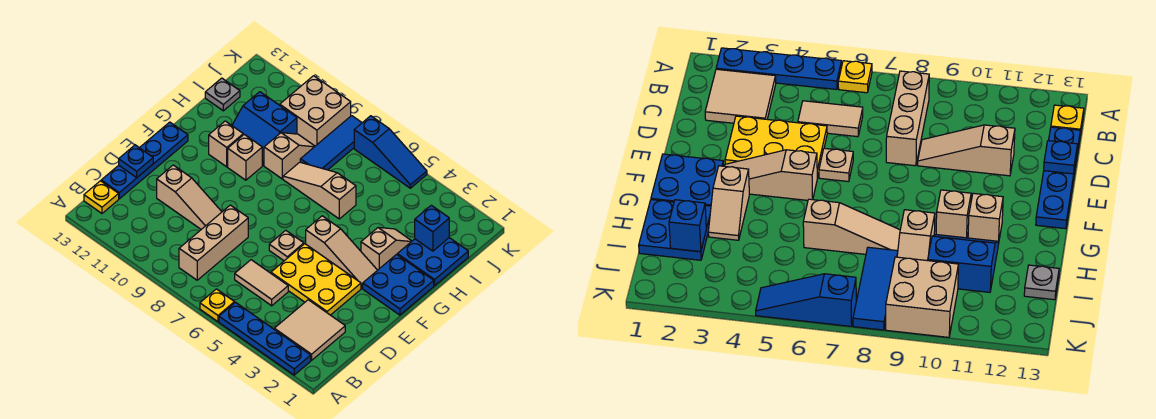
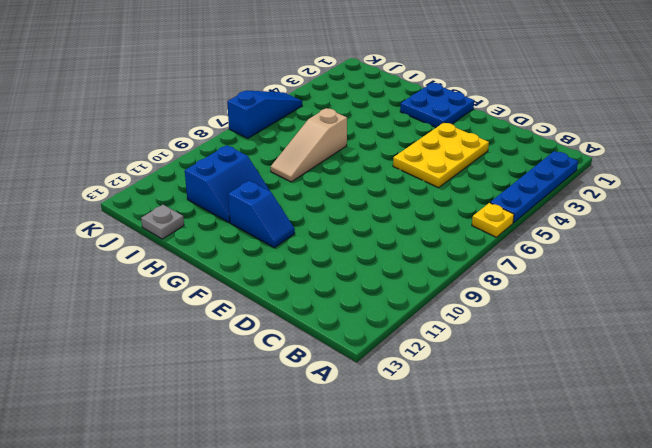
blue 1x2 slope [228,181,295,248] -> tan 1x1 brick [209,121,243,167]
none -> tan 2x2 tile [274,300,345,360]
none -> tan 1x3 brick [179,205,248,280]
none -> yellow 1x1 plate [84,181,119,213]

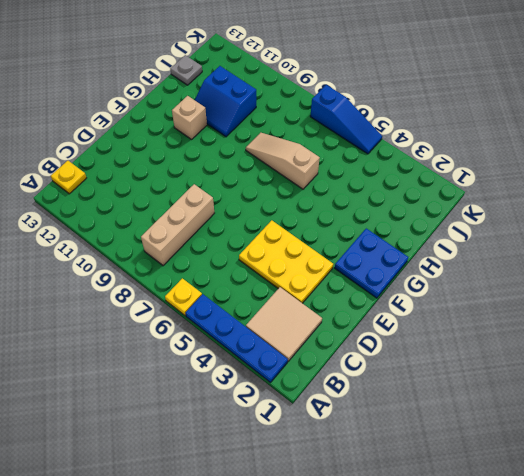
none -> tan 1x2 tile [235,260,288,306]
none -> blue 1x4 plate [101,122,188,199]
none -> tan 1x3 slope [157,165,222,229]

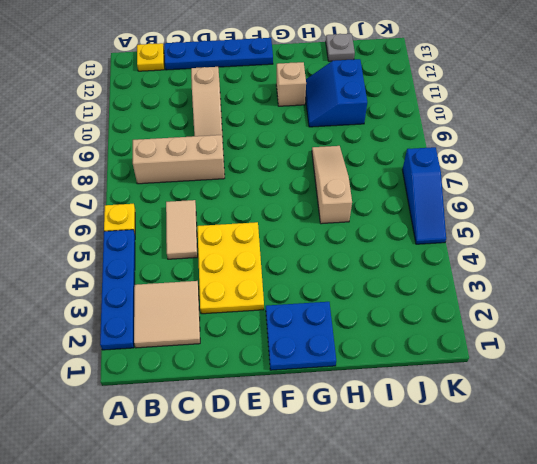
none -> tan 1x1 plate [269,230,304,261]
none -> tan 1x3 slope [306,216,377,288]
none -> tan 1x2 slope [361,228,412,270]

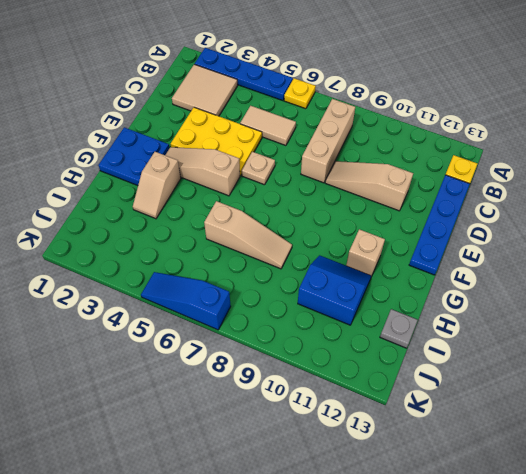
none -> tan 1x1 brick [228,134,262,180]
none -> blue 2x2 plate [397,238,468,286]
none -> tan 1x2 slope [264,133,315,179]

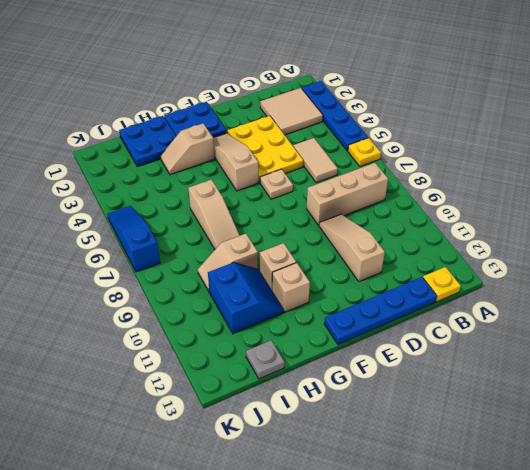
none -> blue 1x3 tile [300,116,362,170]
none -> tan 2x2 brick [280,76,351,146]
none -> blue 1x1 plate [119,145,153,177]

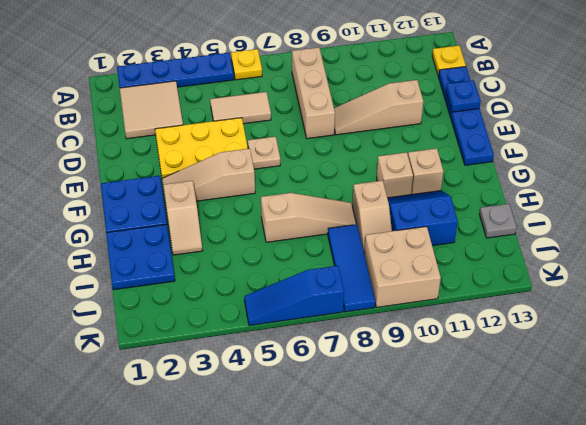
none -> blue 1x1 brick [415,205,449,251]

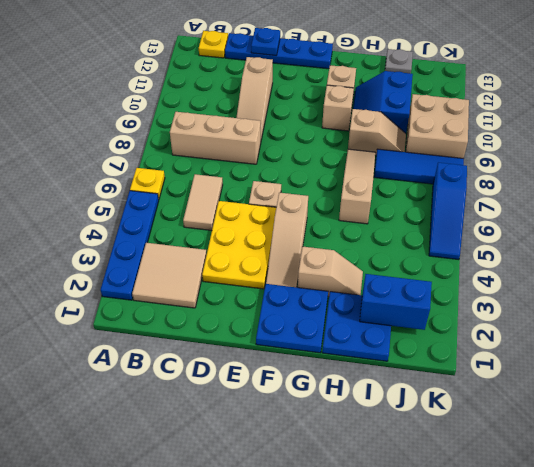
blue 1x2 brick [360,274,432,330] -> blue 1x1 brick [415,205,449,251]

